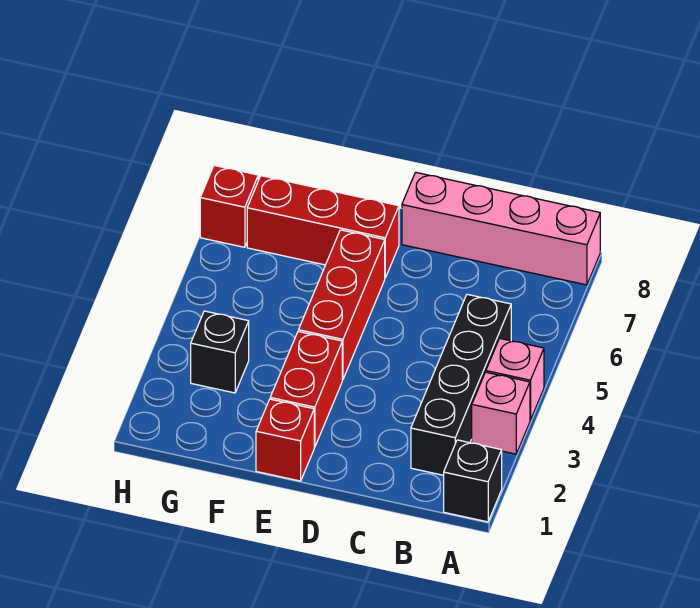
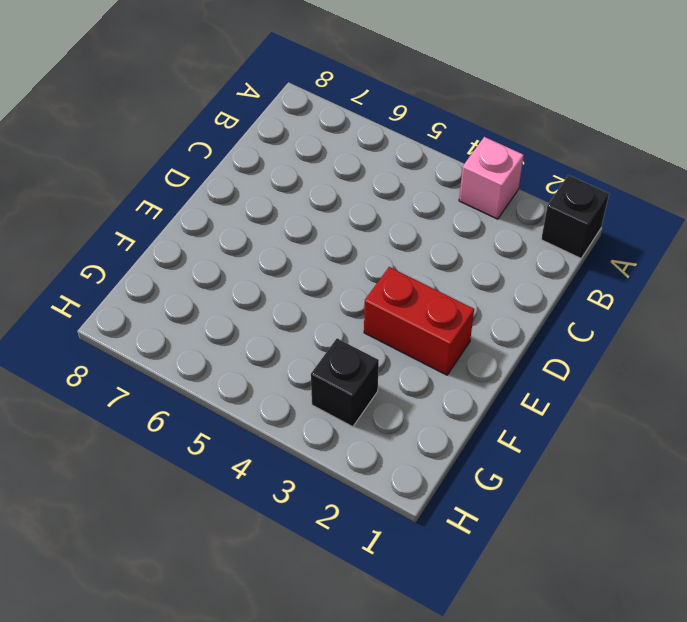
none -> pink 1x1 brick [486,338,544,420]
none -> pink 1x4 brick [402,172,600,285]

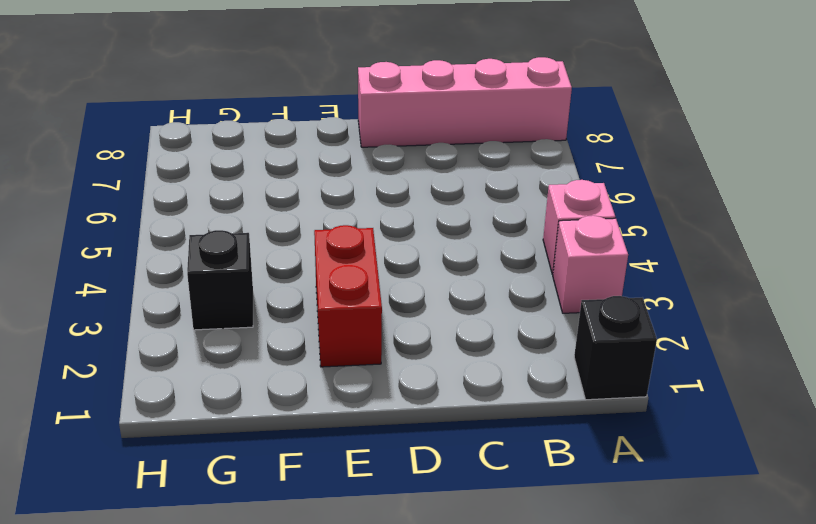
none -> black 1x4 brick [411,294,511,475]
none -> red 1x1 brick [256,399,314,481]

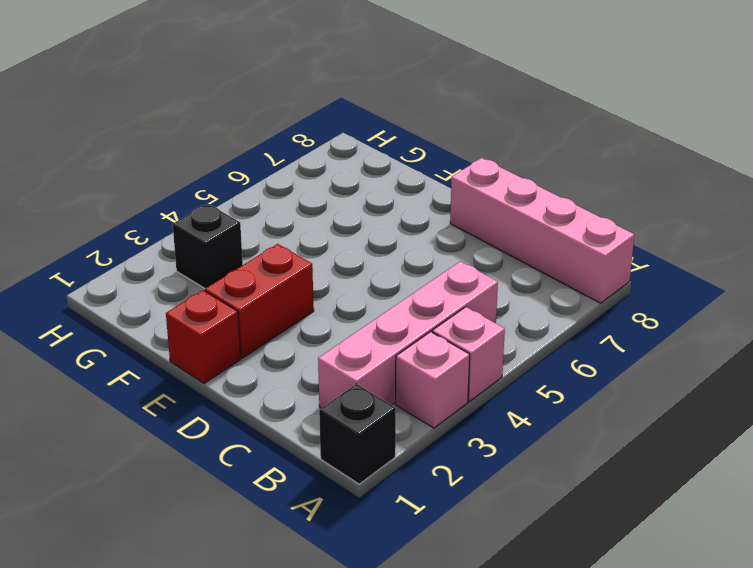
pink 1x4 brick [318,261,498,408] -> black 1x4 brick [411,294,511,475]
none -> red 1x3 brick [299,230,385,380]
none -> red 1x3 brick [247,176,399,278]

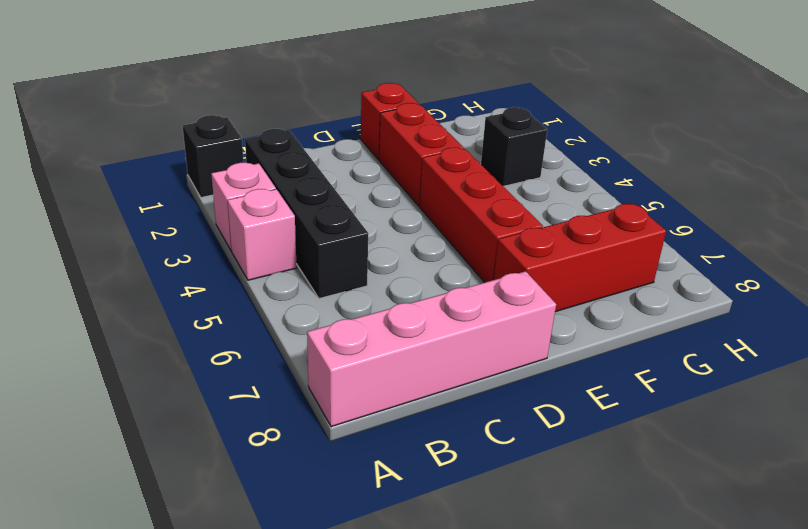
none -> red 1x1 brick [200,166,258,247]

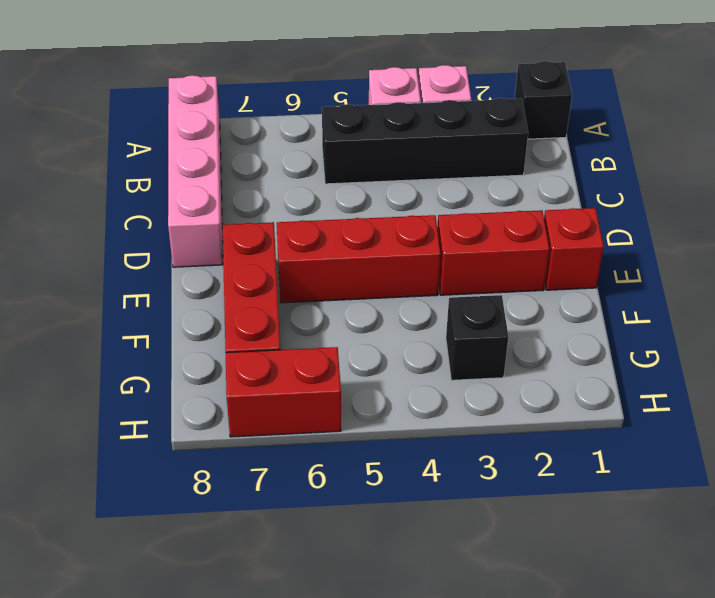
red 1x2 brick [226,347,341,437] -> red 1x1 brick [200,166,258,247]

